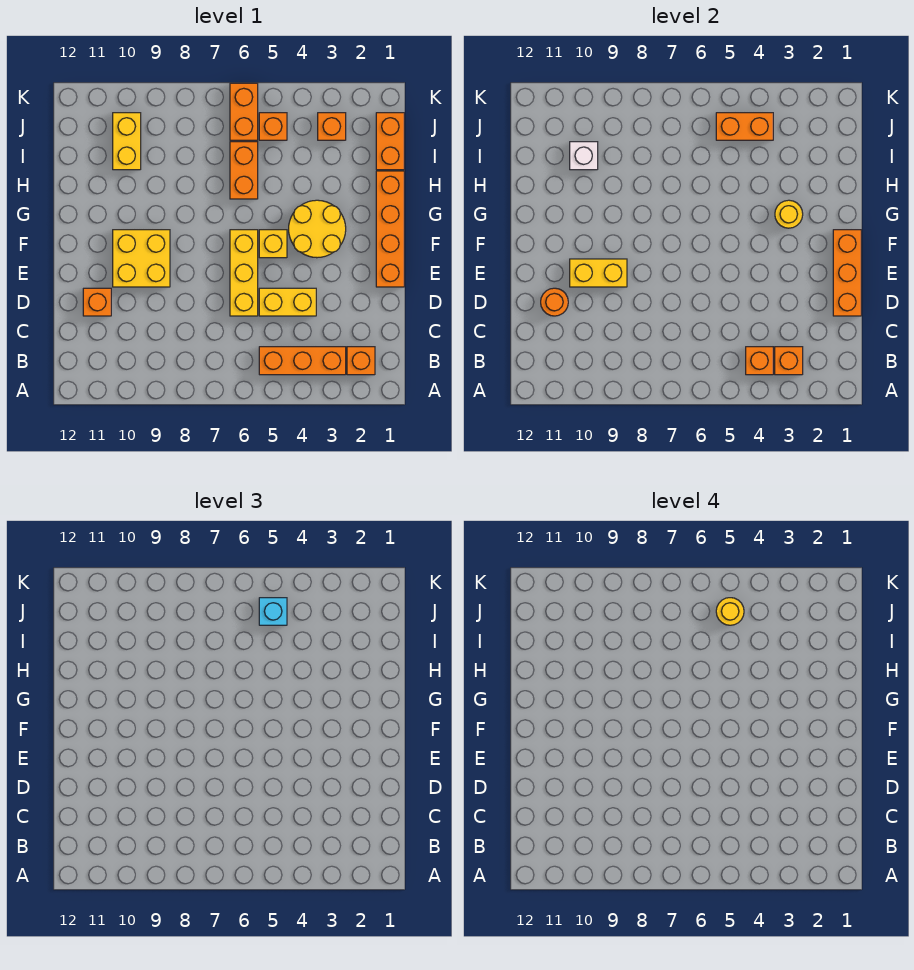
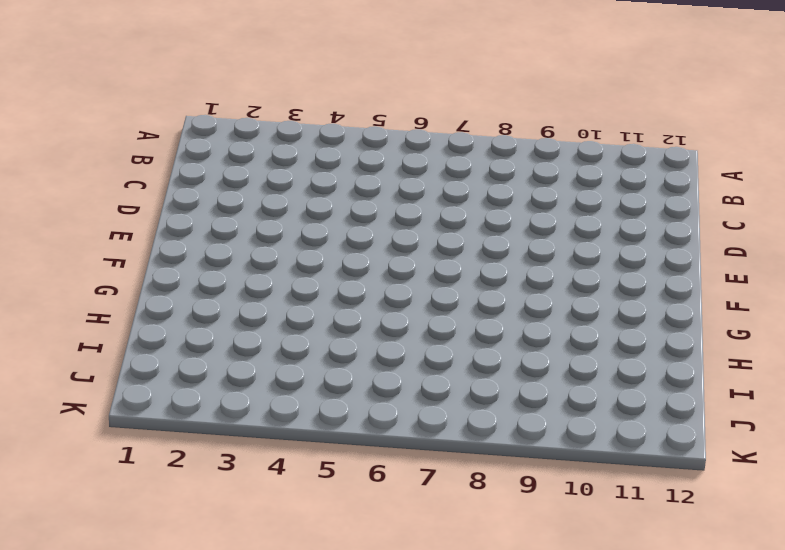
none -> orange 1x1 brick [347,347,375,375]
none -> orange 1x3 brick [259,347,346,375]
none -> yellow 1x2 brick [259,288,316,316]

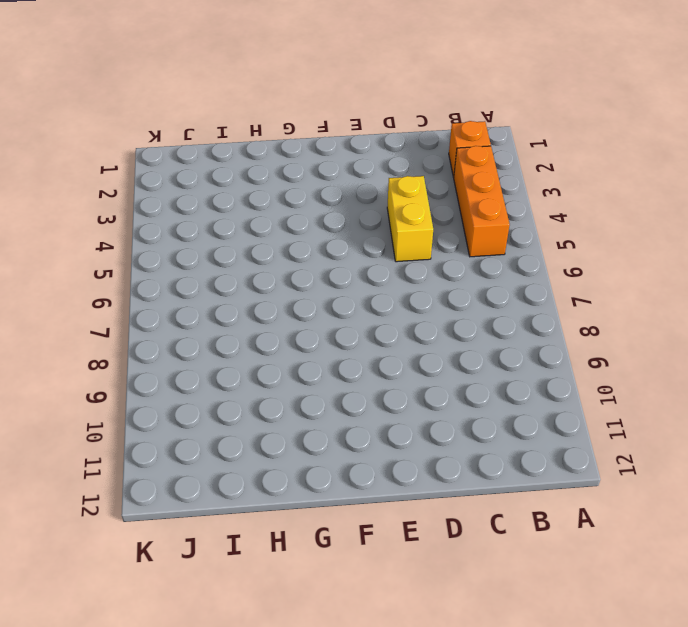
none -> yellow 1x3 brick [230,230,258,316]
none -> orange 1x1 brick [83,288,111,316]
none -> orange 1x4 brick [376,171,404,287]

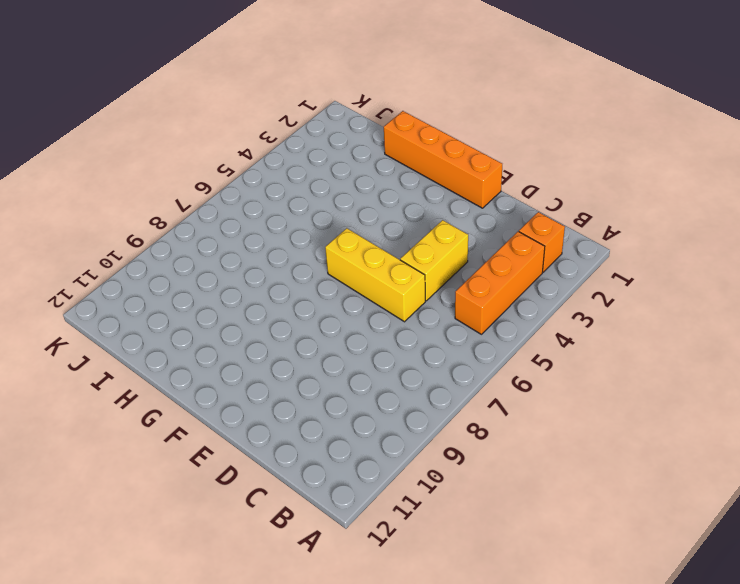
none -> orange 1x1 brick [83,288,111,316]
none -> yellow 2x2 brick [113,230,170,287]
none -> yellow 2x2 round brick [289,200,346,258]

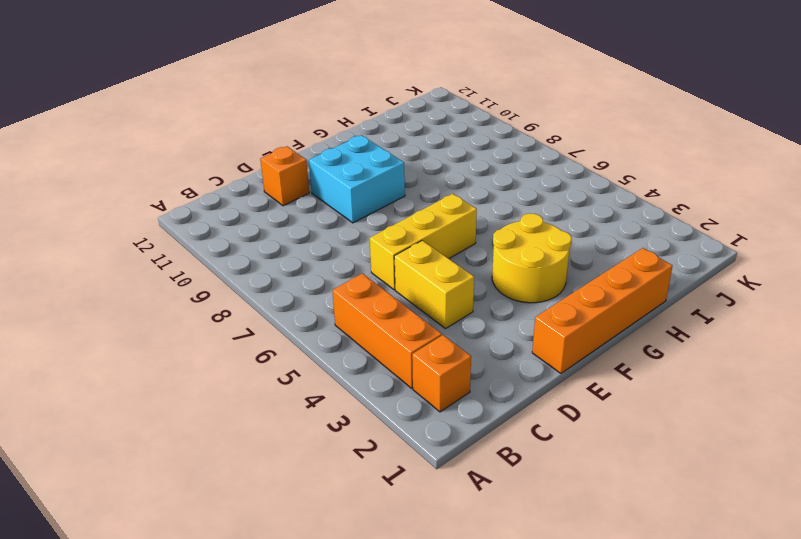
cyan 2x2 brick [309,135,405,223] -> yellow 2x2 brick [113,230,170,287]
none -> yellow 1x1 brick [259,230,287,258]
none -> orange 1x2 brick [230,142,258,199]
none -> orange 1x2 brick [376,113,404,170]

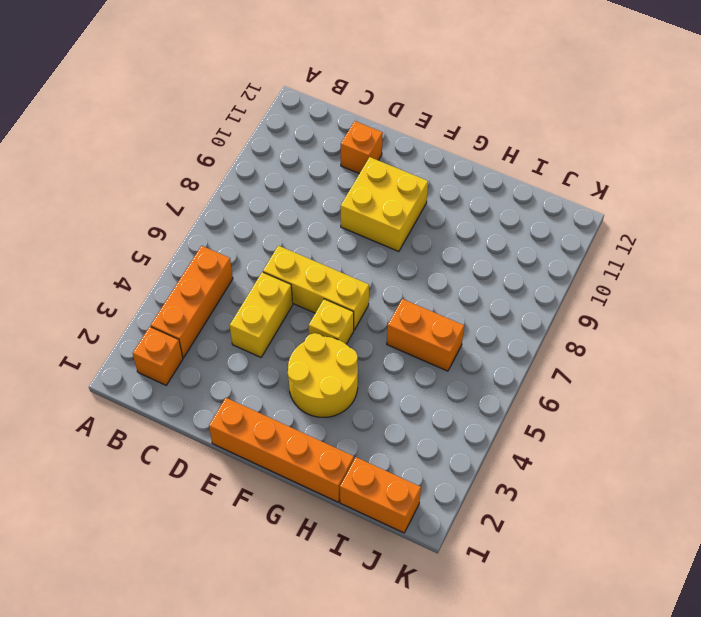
none -> yellow 1x2 brick [113,113,141,170]
none -> orange 1x1 brick [318,113,346,140]
none -> orange 1x1 brick [259,113,287,140]

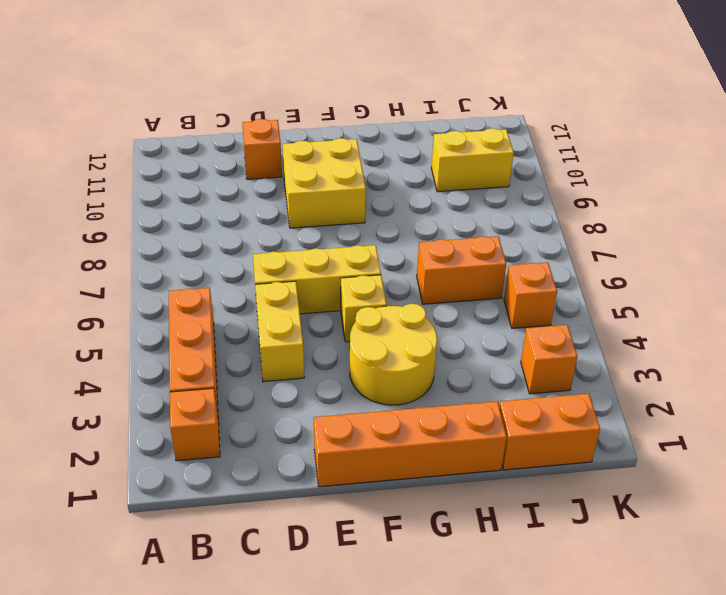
none -> orange 1x2 brick [230,83,258,140]
none -> orange 1x1 brick [775,347,803,375]
none -> orange 1x1 brick [746,347,773,375]

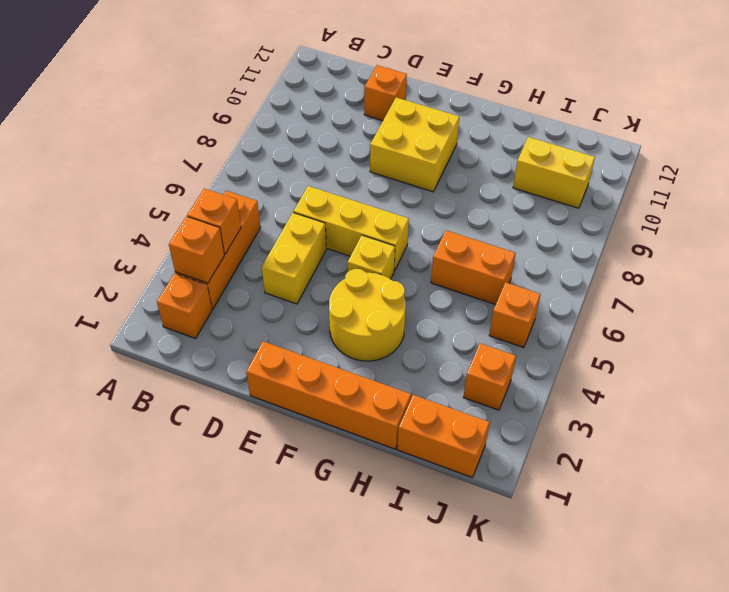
none -> orange 1x2 brick [230,83,258,140]
none -> orange 1x3 brick [833,230,861,316]
none -> orange 1x1 round brick [541,288,568,316]

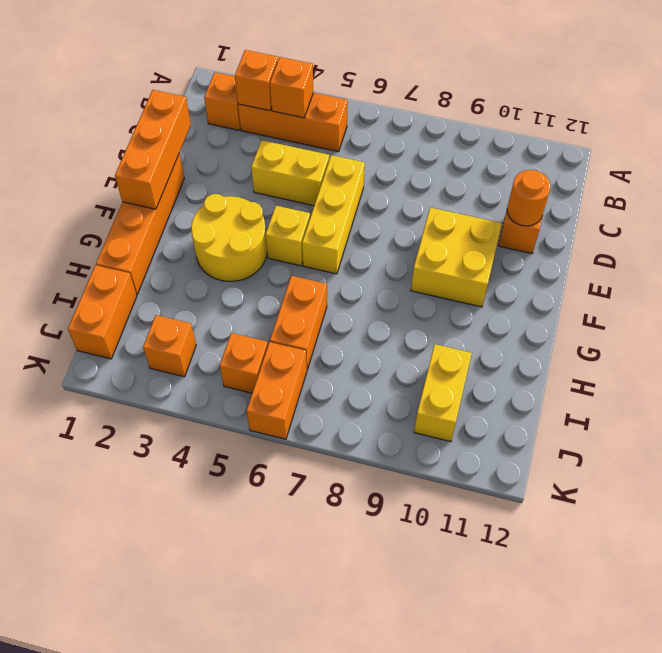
none -> yellow 1x2 brick [570,259,627,287]
none -> yellow 1x1 round brick [775,200,803,228]
none -> white 1x1 brick [570,142,598,170]

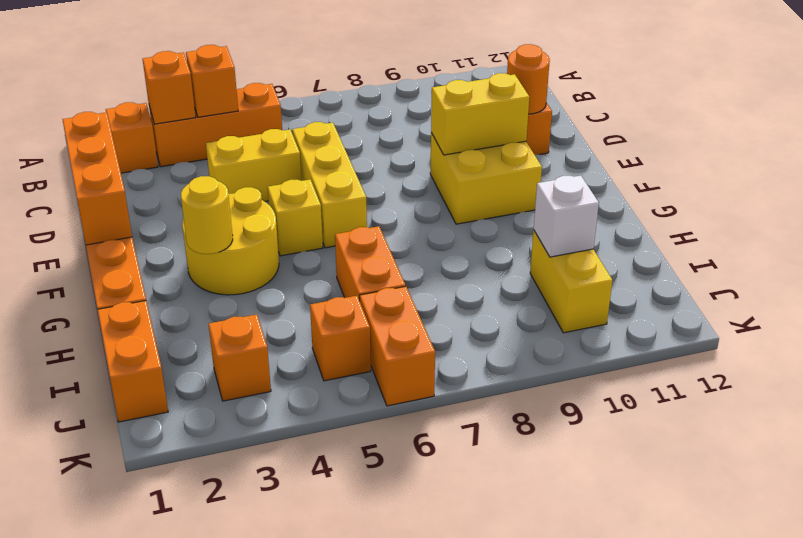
none -> orange 1x2 brick [716,113,773,140]
none -> cyan 1x1 brick [259,598,287,625]
none -> yellow 1x1 round brick [716,598,744,625]

